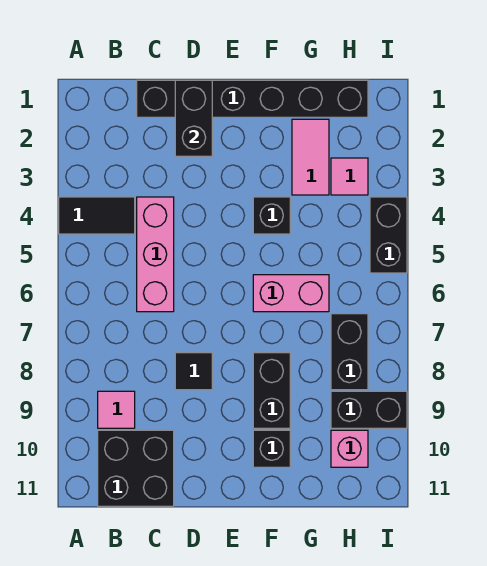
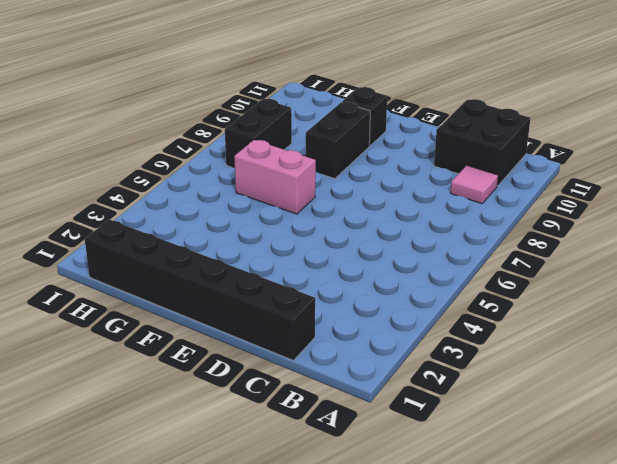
none -> black 1x2 tile [59,197,135,234]
none -> pink 1x3 brick [137,197,174,312]
none -> black 1x1 tile [175,353,212,390]

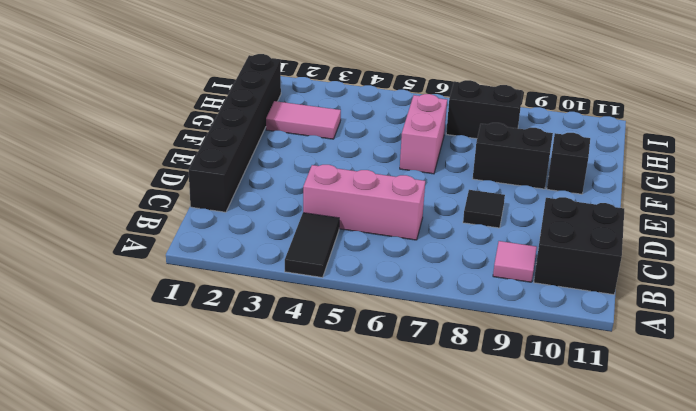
none -> black 1x1 brick [253,197,290,234]
none -> pink 1x1 tile [331,158,368,195]
none -> black 1x2 brick [331,391,407,428]

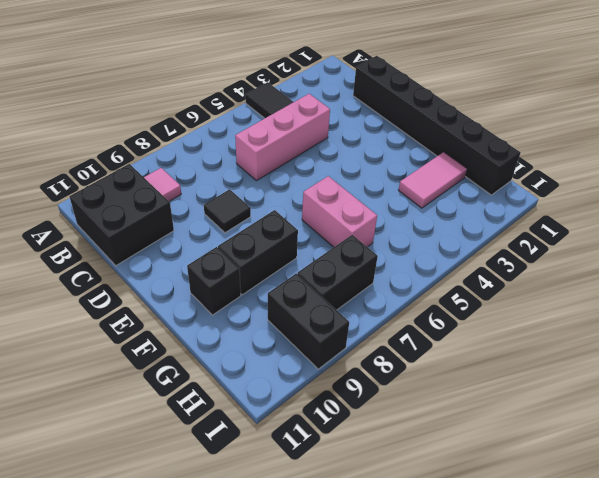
none -> black 1x1 brick [253,197,290,234]
none -> pink 1x1 tile [331,158,368,195]
none -> pink 1x1 brick [331,430,368,467]

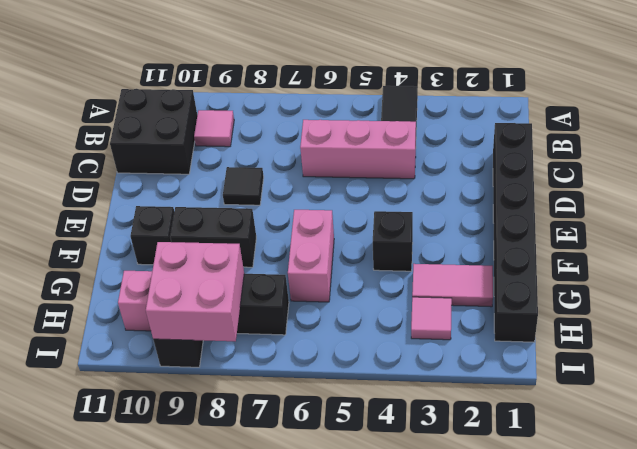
pink 2x2 brick [146,242,244,341] -> none
none -> black 1x2 brick [370,197,407,273]
none -> black 1x2 brick [175,80,212,156]

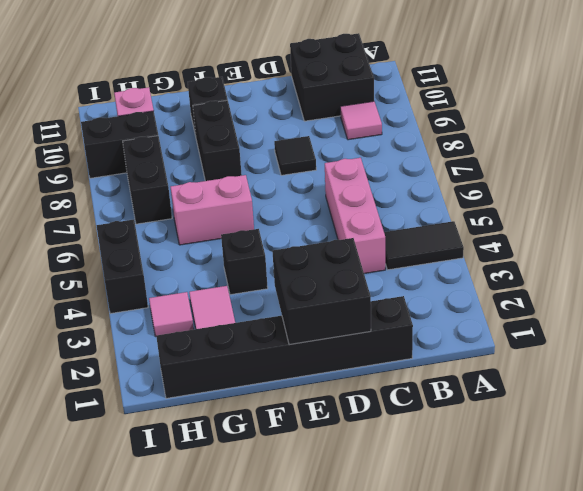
black 2x2 brick [272,238,371,345] -> black 1x2 brick [175,80,212,156]

